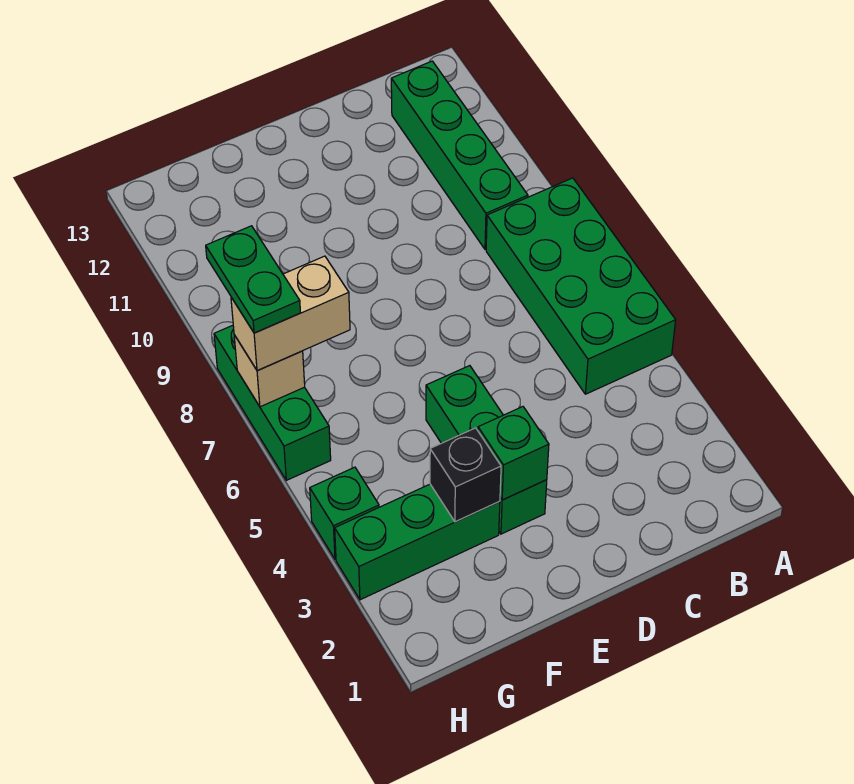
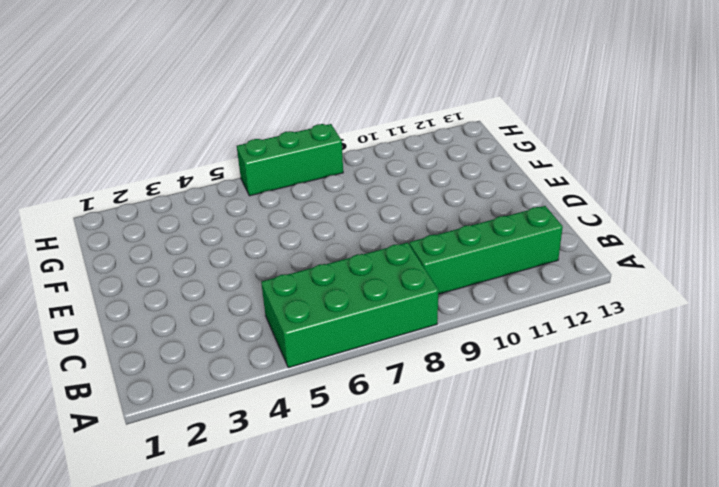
none -> green 1x3 brick [426,366,547,534]
none -> green 1x3 brick [335,484,500,600]

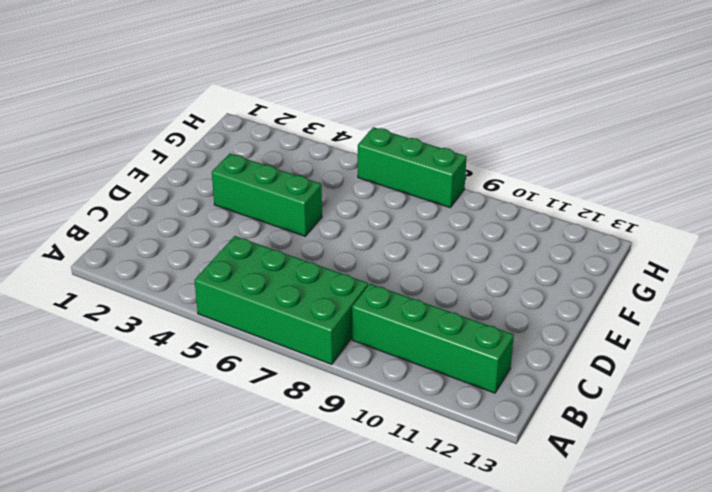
none -> green 1x3 brick [335,484,500,600]
none -> green 1x1 brick [310,467,379,559]

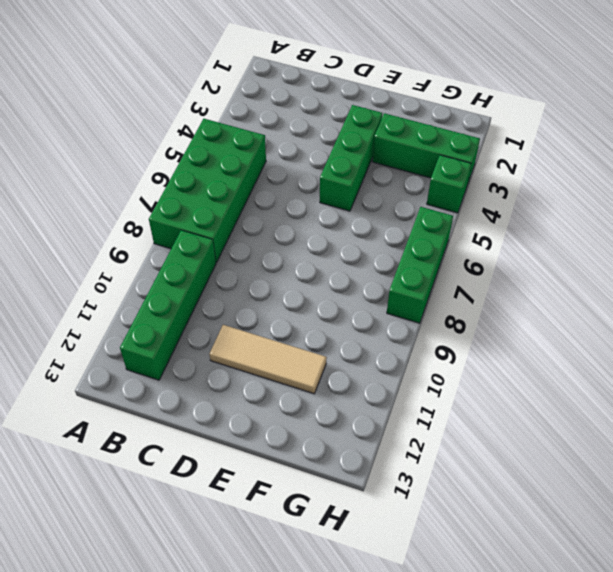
tan 1x3 tile [209,325,327,394] -> none
none -> green 1x1 brick [478,407,549,500]
none -> black 1x1 brick [430,428,501,522]

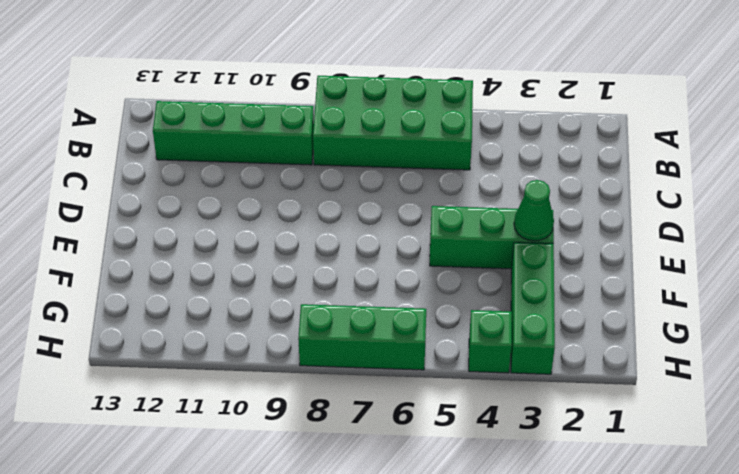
green 1x1 cone [514,180,554,241] -> green 1x1 brick [478,407,549,500]
none -> black 1x1 brick [430,428,501,522]
none -> tan 1x1 brick [234,335,305,407]

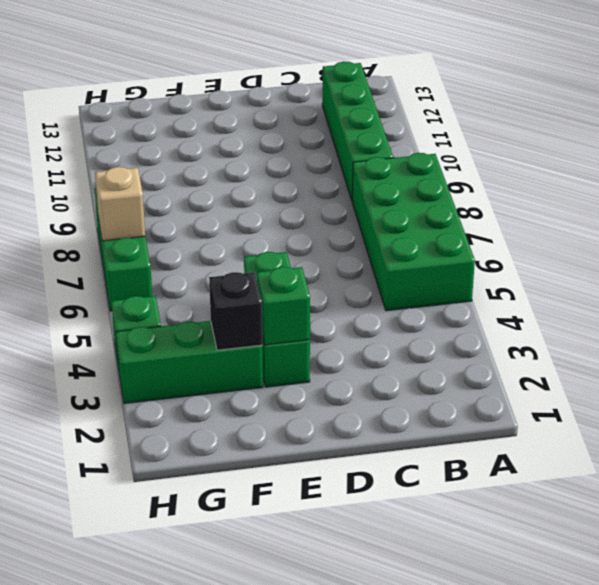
none -> tan 1x2 brick [231,256,350,371]
none -> green 1x2 plate [206,226,301,333]

